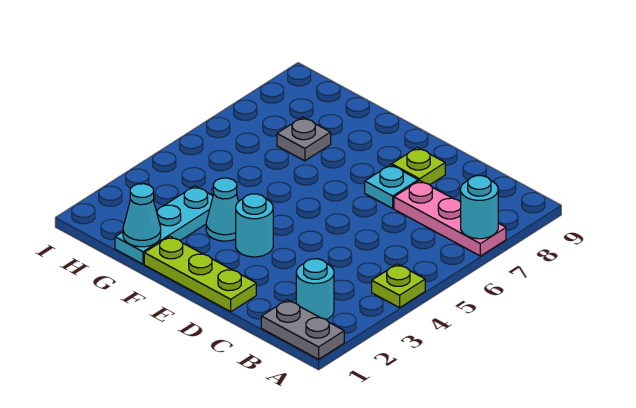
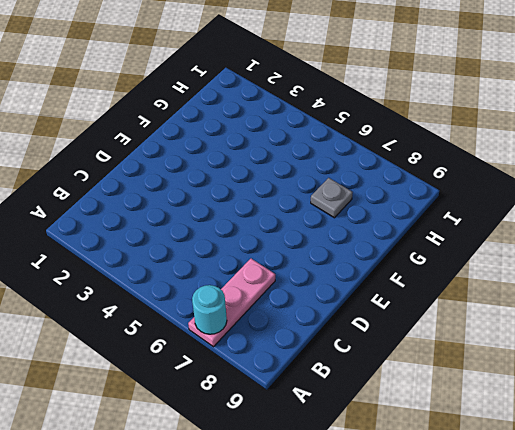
none -> grey 1x2 plate [261,300,344,359]
none -> lime 1x1 plate [372,264,425,308]
none -> cyan 1x1 round brick [296,259,334,319]

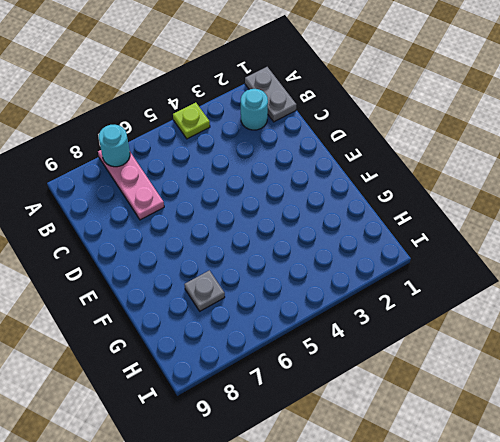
none -> lime 1x3 plate [144,236,256,312]
none -> cyan 1x1 plate [365,165,418,208]
none -> lime 1x1 plate [392,148,445,185]

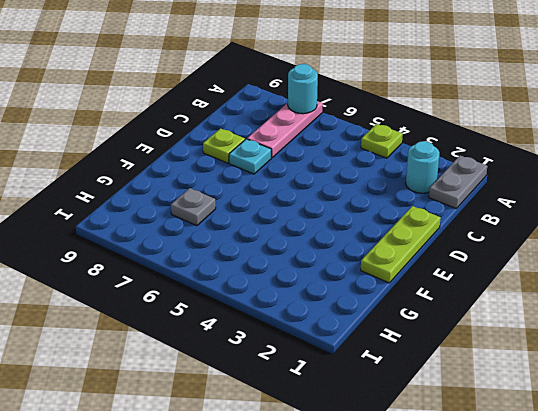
none -> cyan 1x1 round brick [236,194,273,257]
none -> cyan 1x1 cone [206,178,239,241]
none -> cyan 1x3 plate [115,186,213,264]

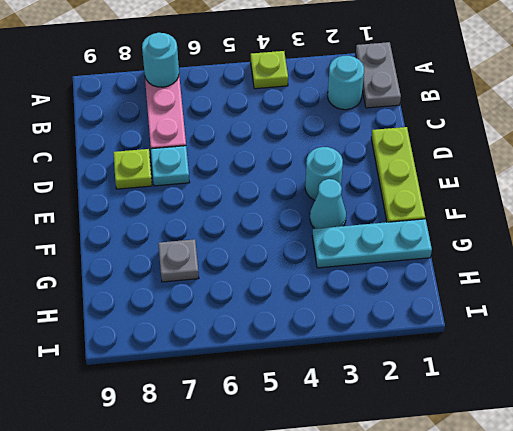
none -> cyan 1x1 cone [123,184,161,247]

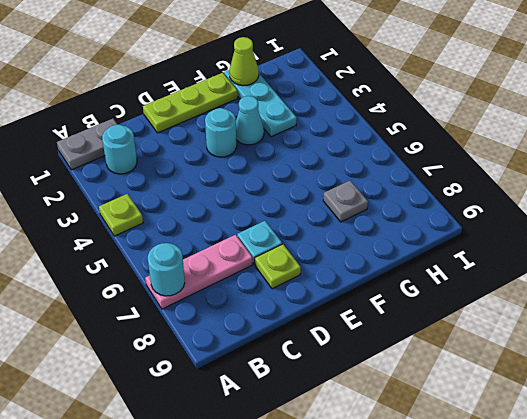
lime 1x1 cone [229,37,259,86] -> cyan 1x1 cone [123,184,161,247]

